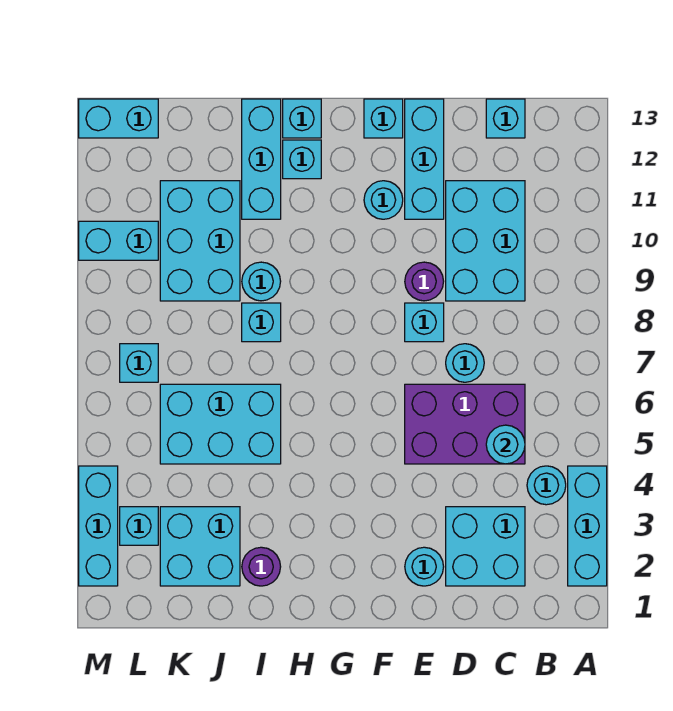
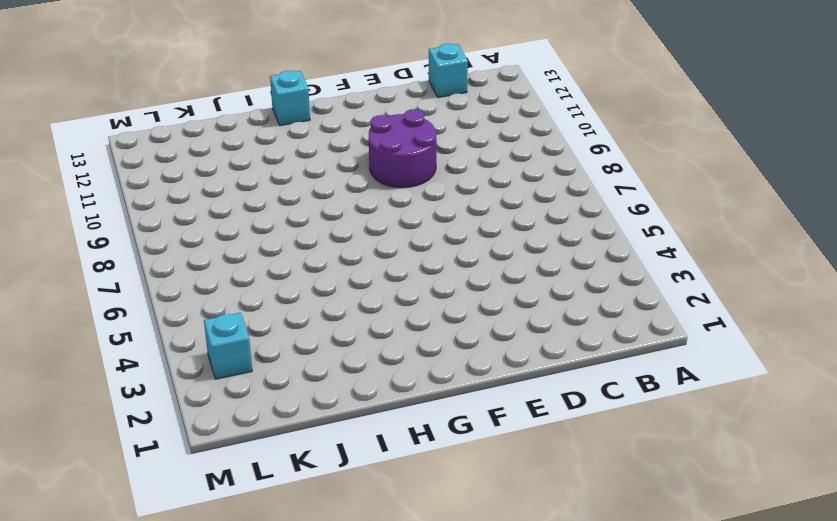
purple 2x2 round brick [369,109,436,188] -> purple 1x1 round brick [405,262,444,301]
none -> cyan 1x3 brick [568,466,607,586]
none -> cyan 1x1 round brick [527,466,566,505]
none -> cyan 2x2 brick [446,507,525,586]

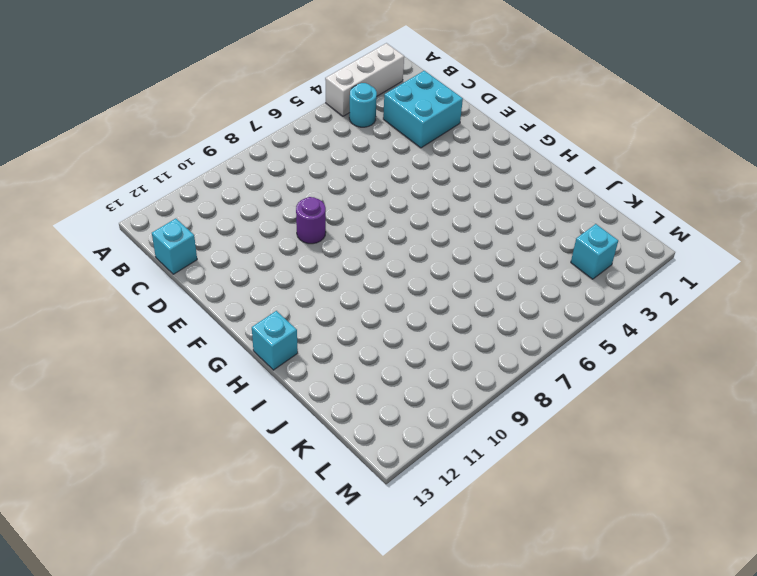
white 1x3 brick [325,43,404,116] -> cyan 1x3 brick [568,466,607,586]
none -> purple 2x3 brick [405,384,525,464]
none -> cyan 2x3 brick [446,181,525,301]
none -> cyan 1x1 round brick [446,344,484,382]

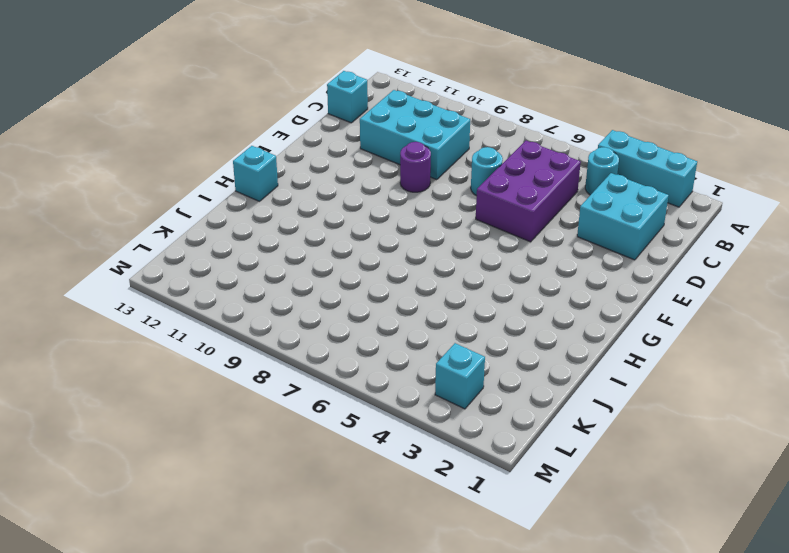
none -> cyan 1x1 round brick [405,547,444,586]
none -> cyan 1x1 brick [405,303,444,342]
none -> cyan 1x3 brick [405,99,444,219]

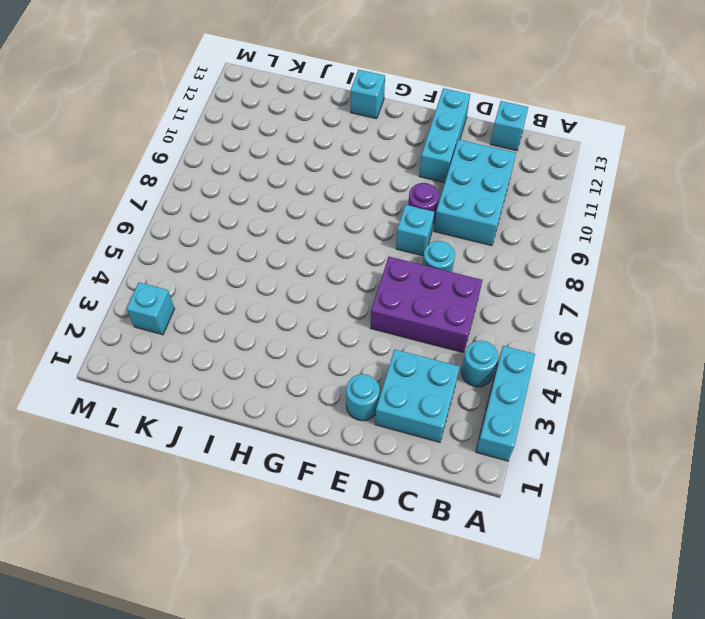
none -> cyan 1x1 round brick [364,181,403,219]
none -> cyan 1x1 brick [364,99,403,138]
none -> cyan 1x1 brick [283,140,321,179]

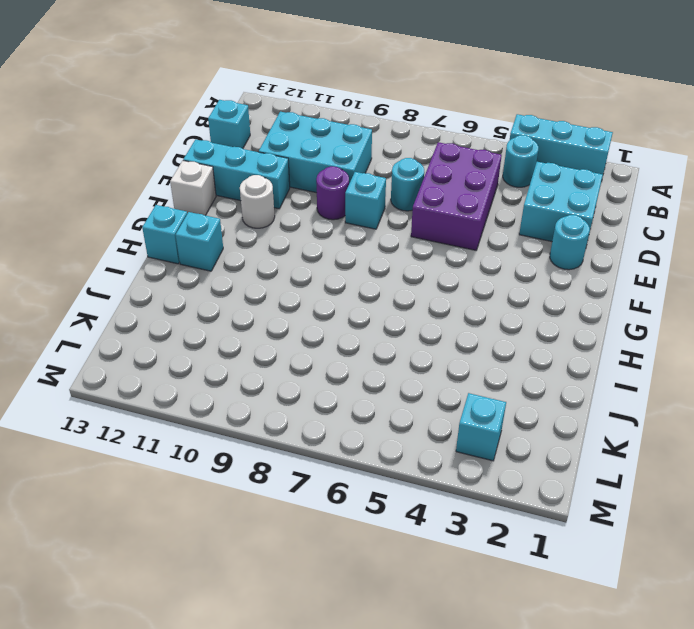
white 1x1 round brick [240,175,275,228] -> cyan 1x1 round brick [364,181,403,219]
white 1x1 brick [170,161,216,216] -> cyan 1x1 brick [364,99,403,138]
none -> purple 1x1 round brick [242,547,281,586]
none -> cyan 2x3 brick [160,384,281,464]
none -> cyan 1x1 brick [242,303,281,342]

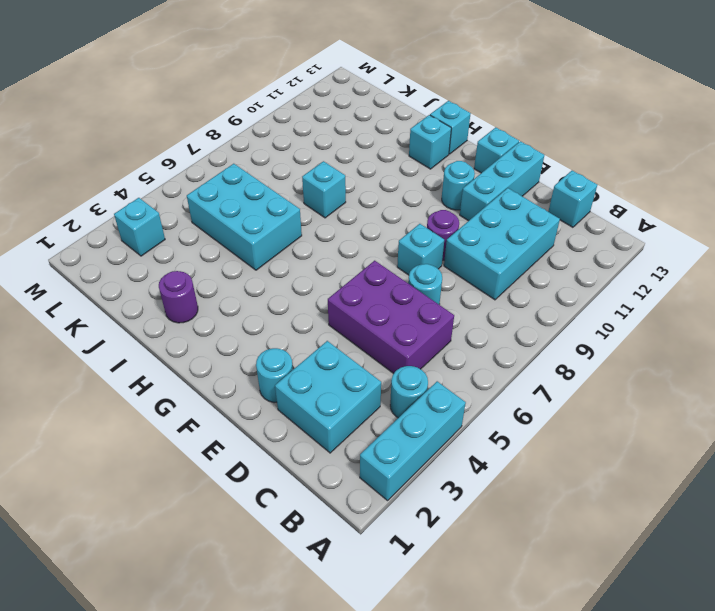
none -> cyan 1x1 round brick [242,262,281,301]
none -> cyan 1x3 brick [242,99,281,219]
none -> cyan 2x2 brick [160,507,240,586]

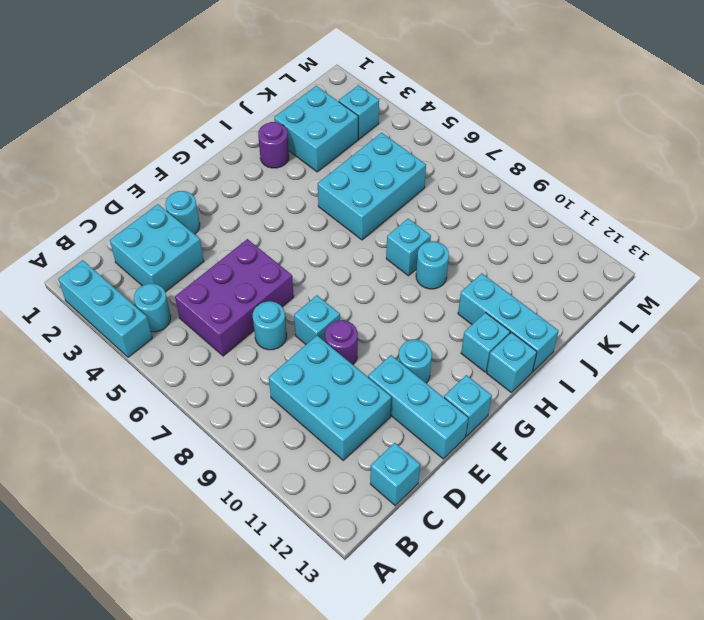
none -> cyan 2x3 brick [160,181,240,301]
none -> cyan 1x1 brick [120,344,158,382]
none -> cyan 1x2 brick [79,221,158,260]

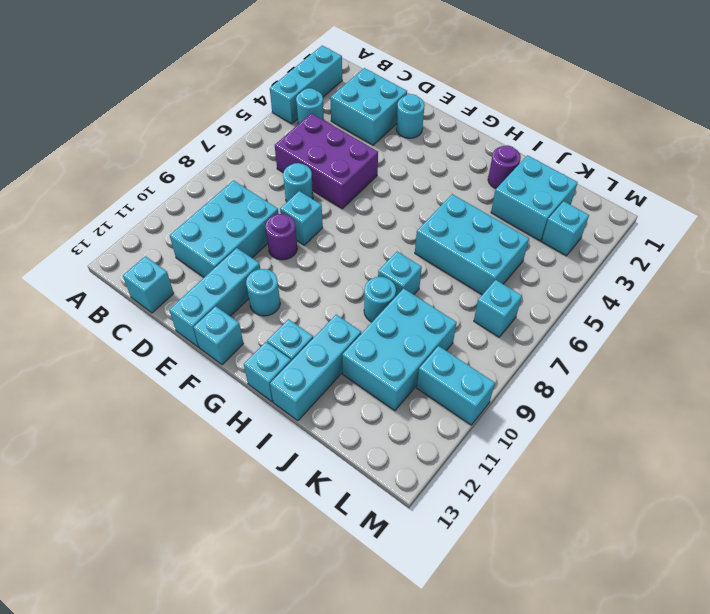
none -> cyan 1x2 brick [79,99,158,138]
none -> cyan 1x3 brick [79,466,118,586]
none -> cyan 1x1 round brick [486,425,525,464]

